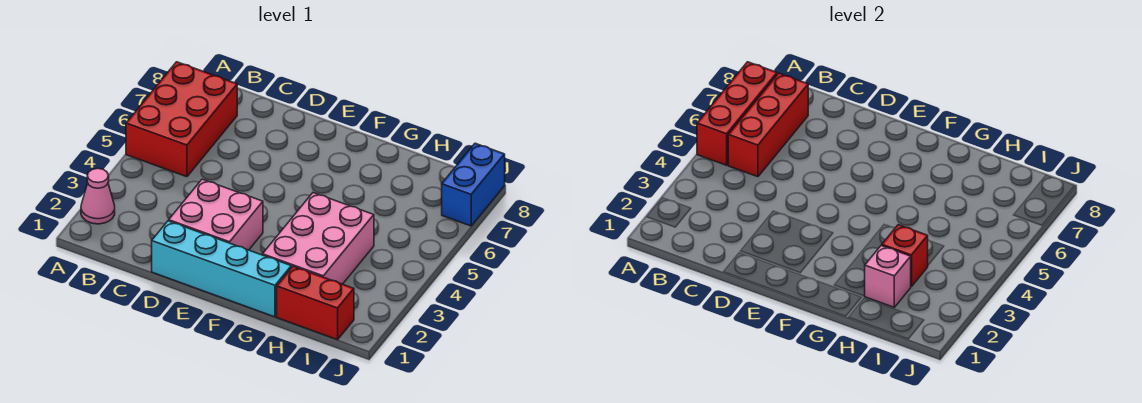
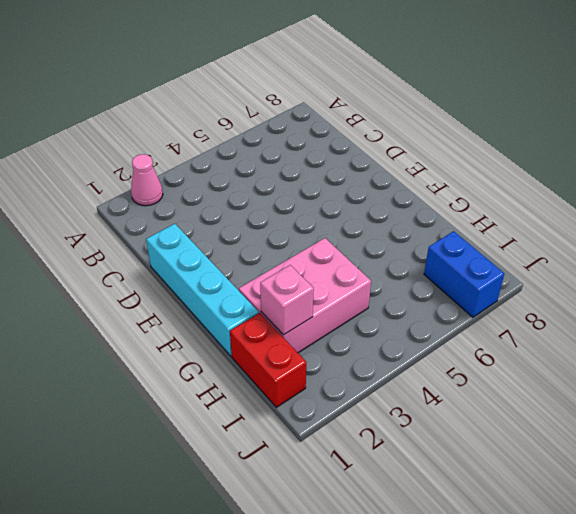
blue 1x2 brick [424,231,504,317] -> blue 1x2 brick turned to [442,143,505,226]
none -> red 2x3 brick [126,62,237,177]
none -> pink 2x2 brick [169,179,263,250]

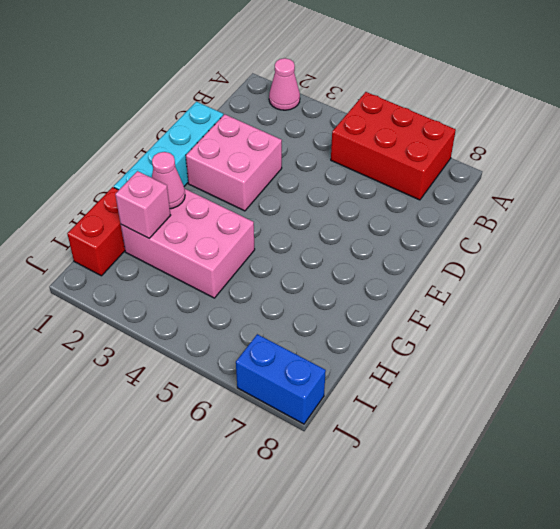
pink 1x1 cone [152,152,185,209] -> none
none -> red 1x3 brick [697,62,777,165]
none -> red 1x3 brick [728,73,808,177]

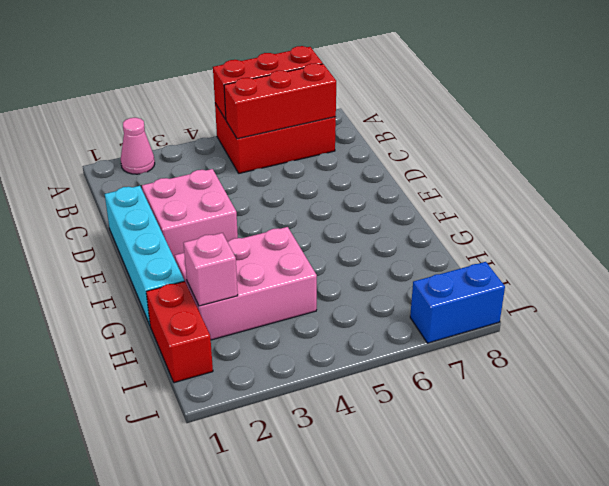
none -> red 1x1 brick [882,225,928,287]

